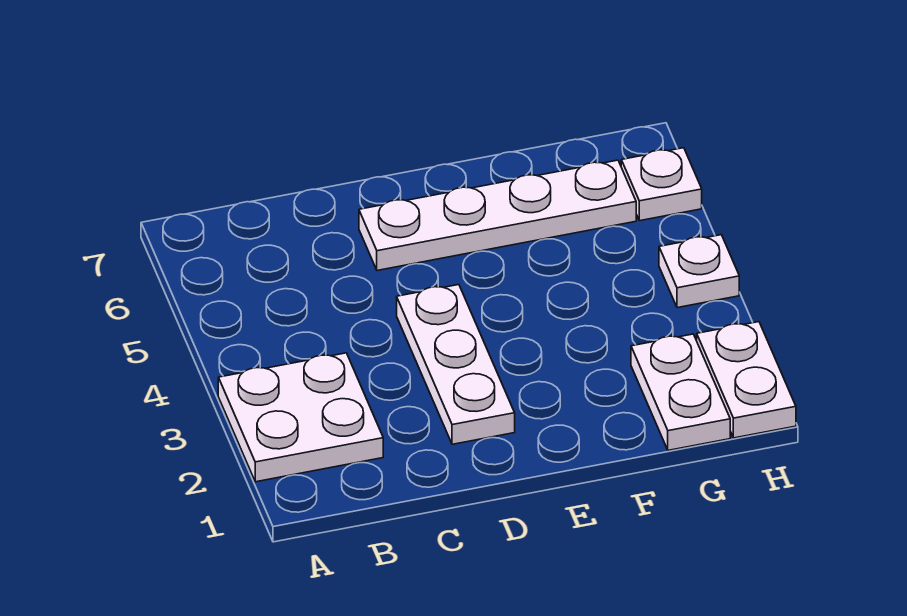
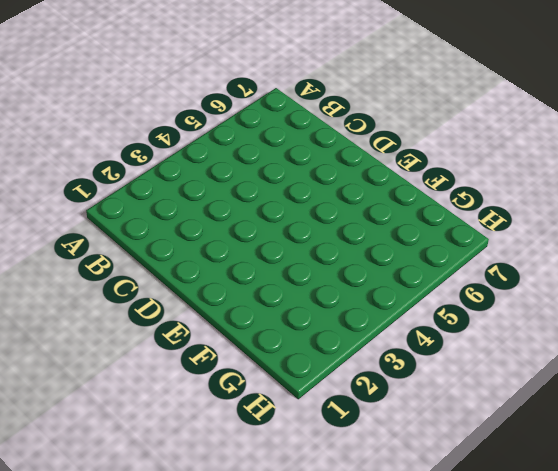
none -> white 2x2 plate [218,353,383,482]
none -> white 1x3 plate [397,285,515,444]

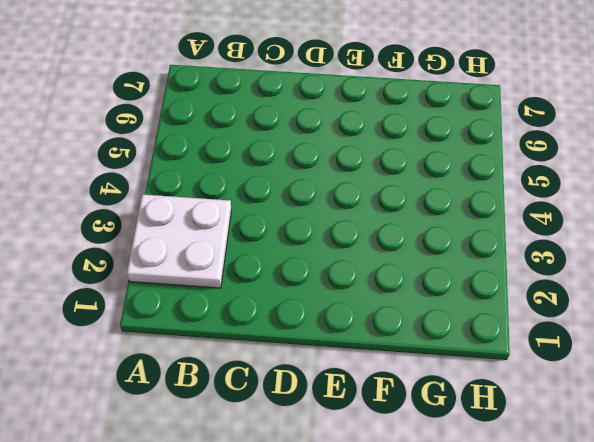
none -> white 1x3 plate [397,285,515,444]
none -> white 1x4 plate [359,160,636,271]

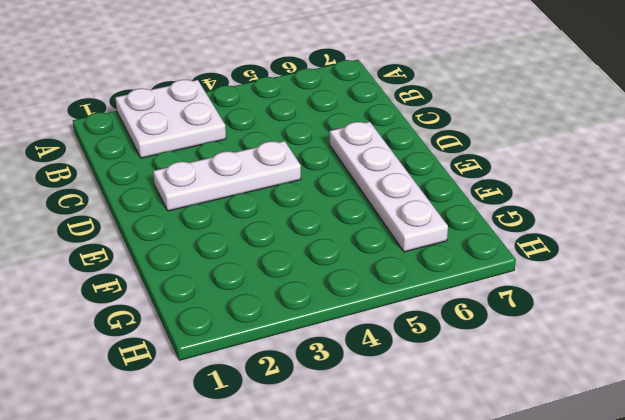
none -> white 1x2 plate [631,334,730,450]
none -> white 1x2 plate [697,322,796,438]

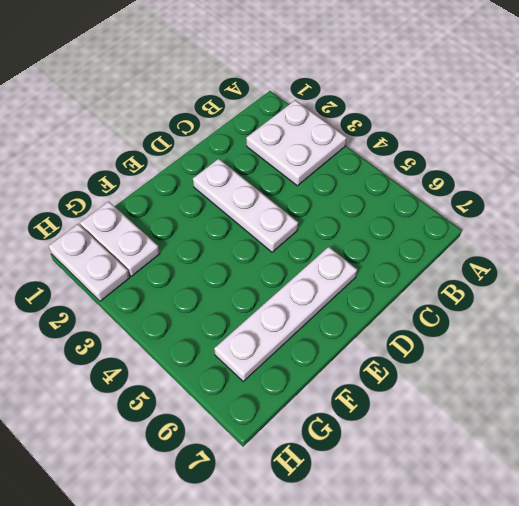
none -> white 1x1 plate [659,235,739,308]
none -> white 1x1 plate [621,148,702,221]

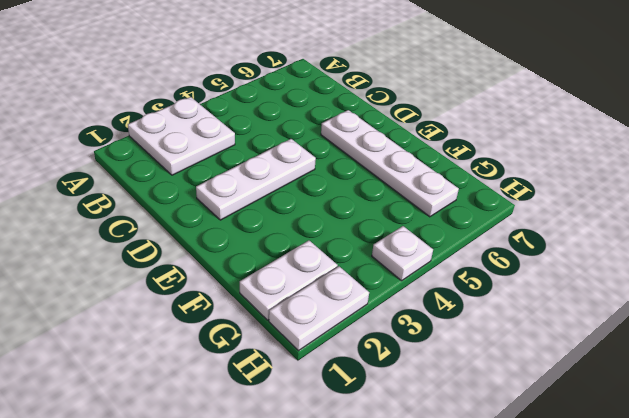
none -> white 1x1 plate [621,148,702,221]

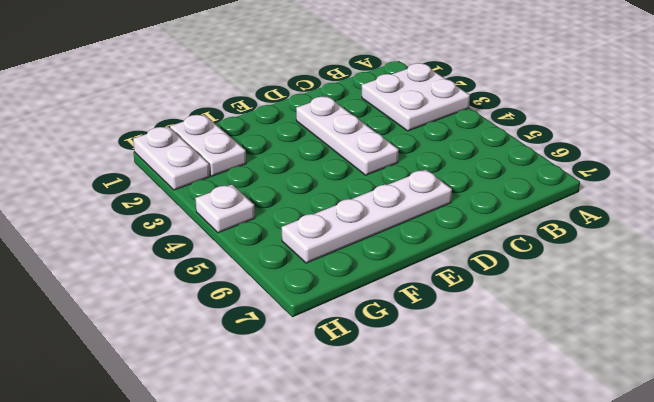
none -> white 1x1 plate [621,148,702,221]

